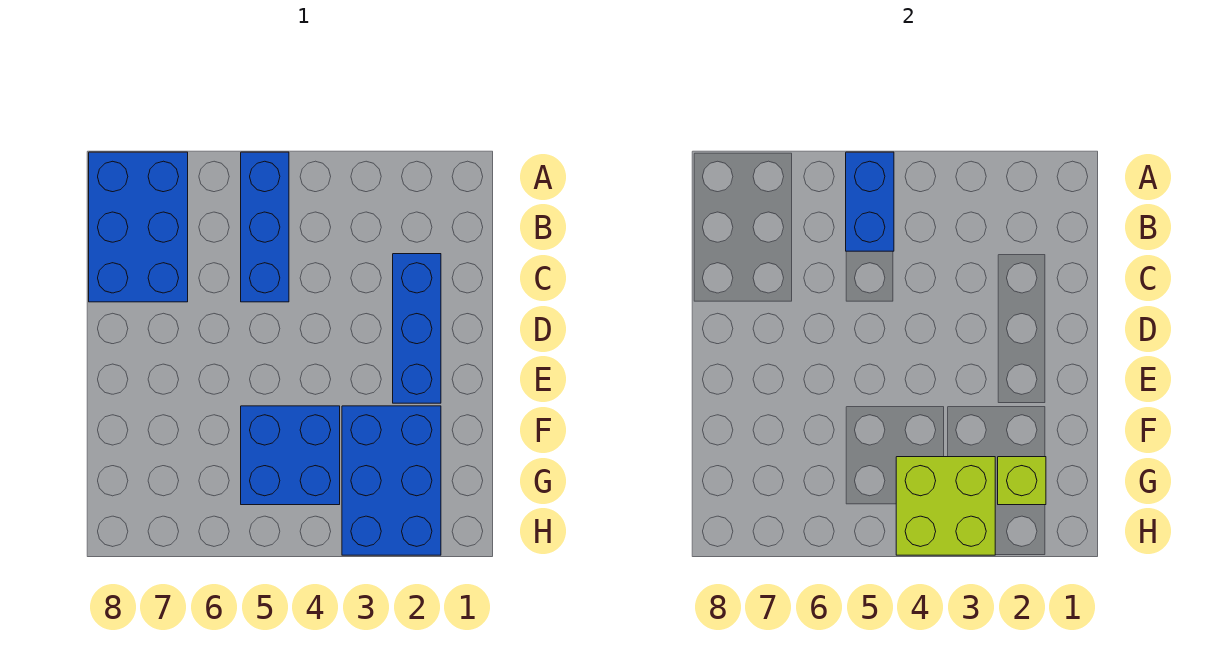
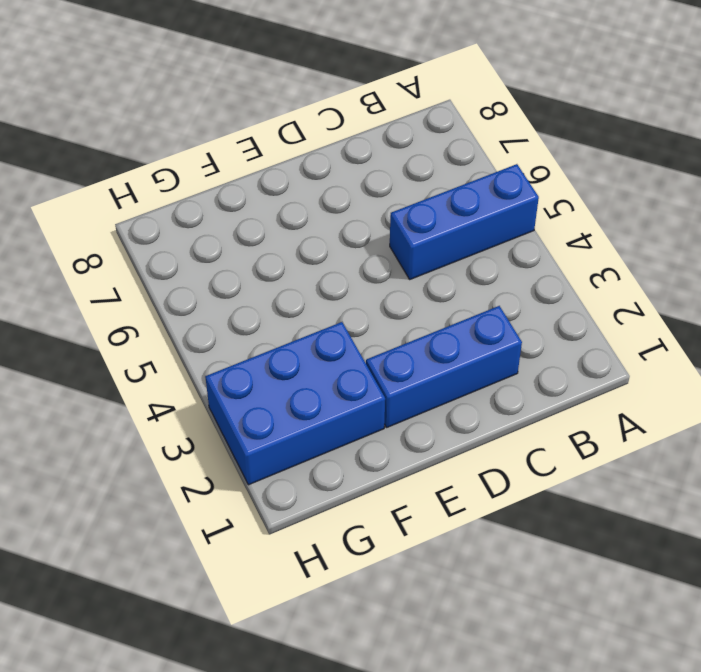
none -> blue 2x3 brick [89,152,188,302]
none -> blue 2x2 brick [241,406,340,505]

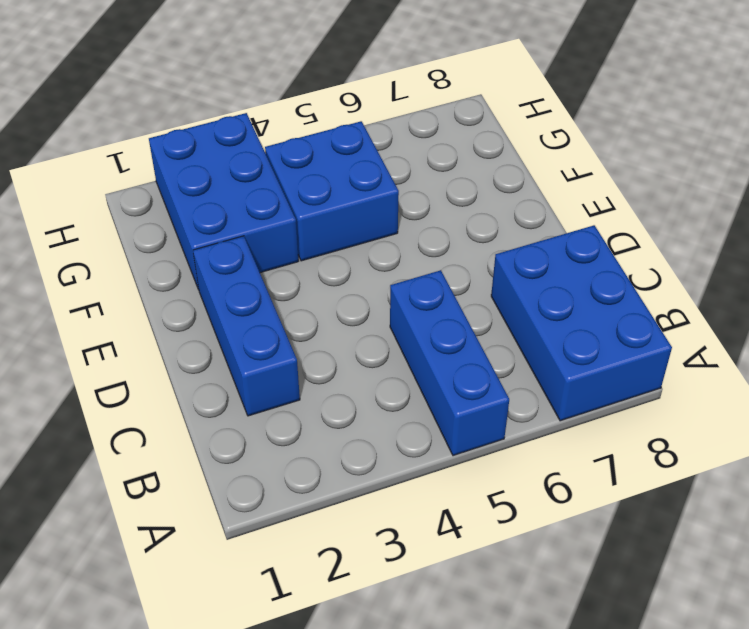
none -> blue 1x2 brick [846,152,894,251]
none -> lime 1x1 brick [998,457,1046,505]

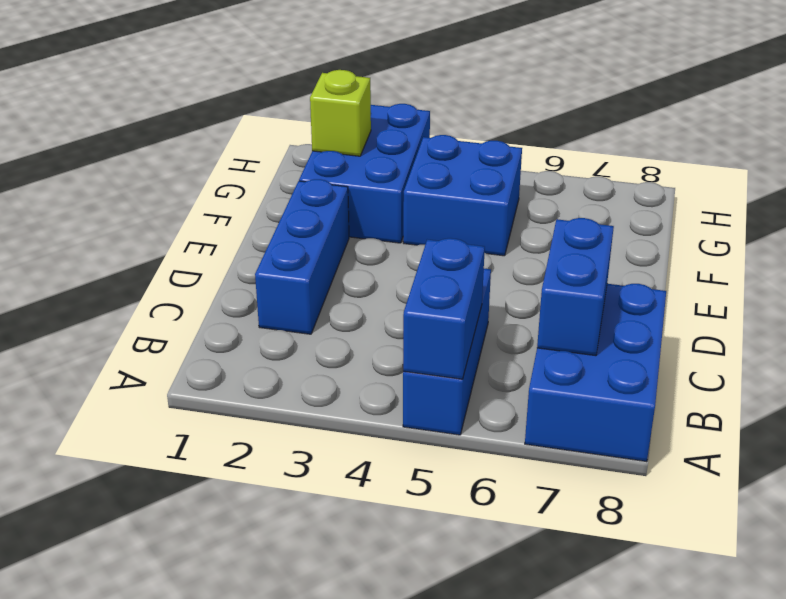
blue 1x2 brick [537,218,614,356] -> none
none -> lime 2x2 brick [896,457,995,555]

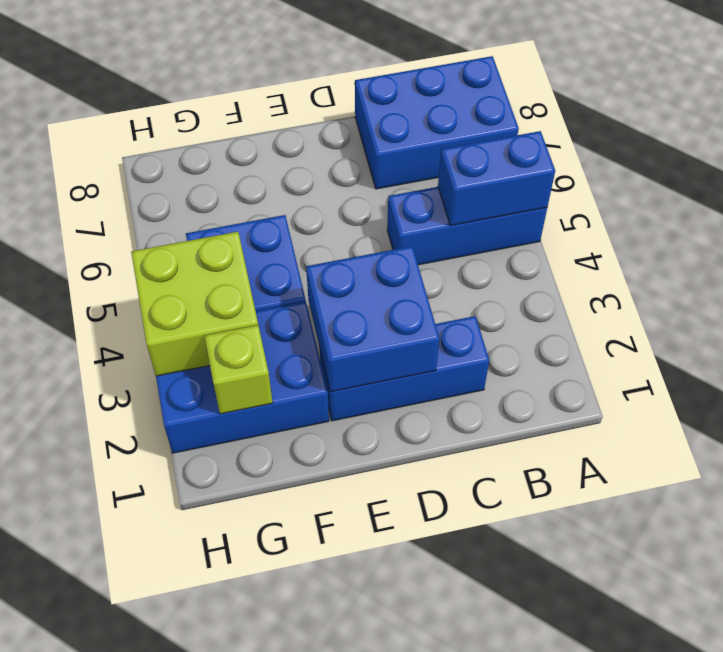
blue 2x2 brick [306,246,439,392] -> none

